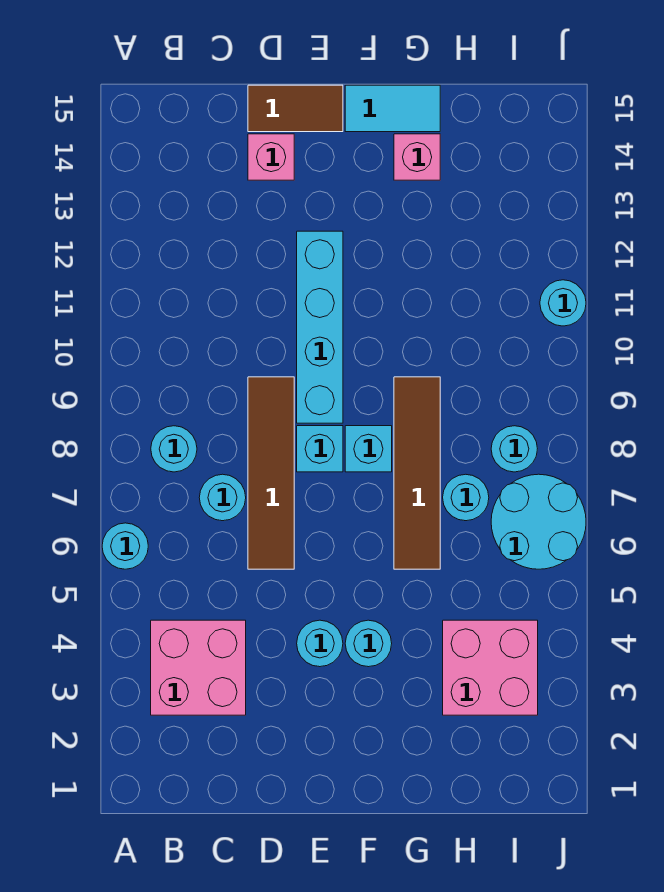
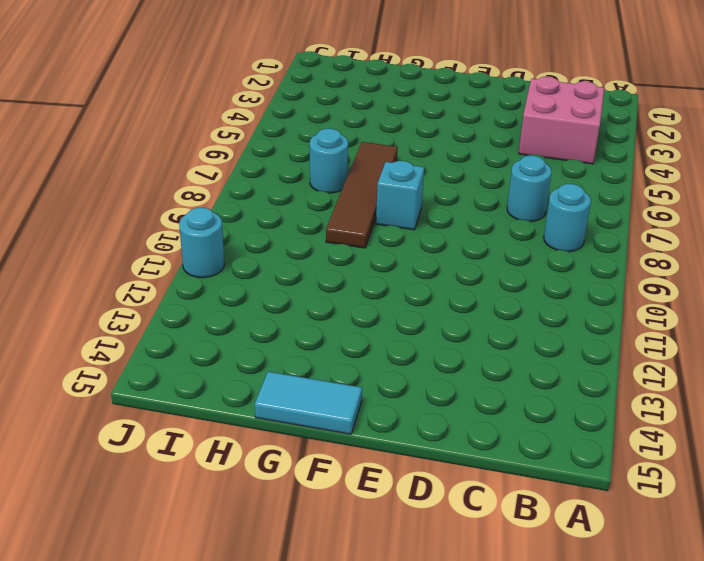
none -> cyan 1x1 round brick [102,523,148,569]
none -> brown 1x4 tile [248,377,294,569]
none -> pink 1x1 brick [248,134,294,180]

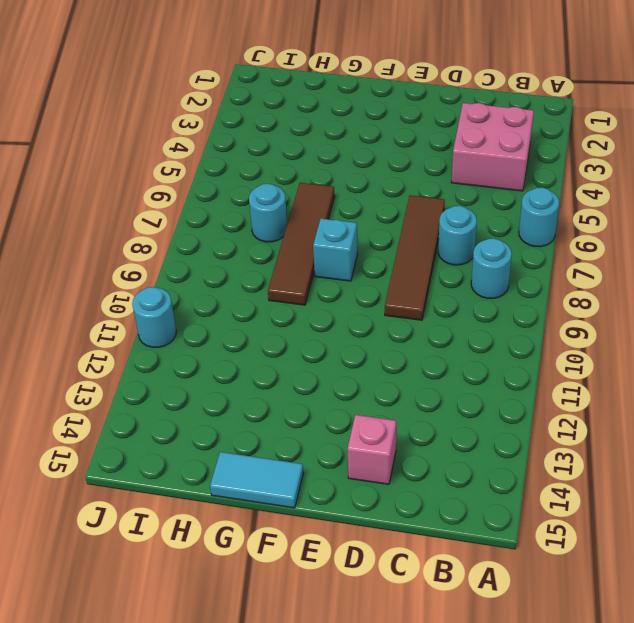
none -> brown 1x2 tile [248,85,343,132]
none -> cyan 1x1 round brick [297,620,343,667]
none -> cyan 1x1 brick [297,426,343,472]

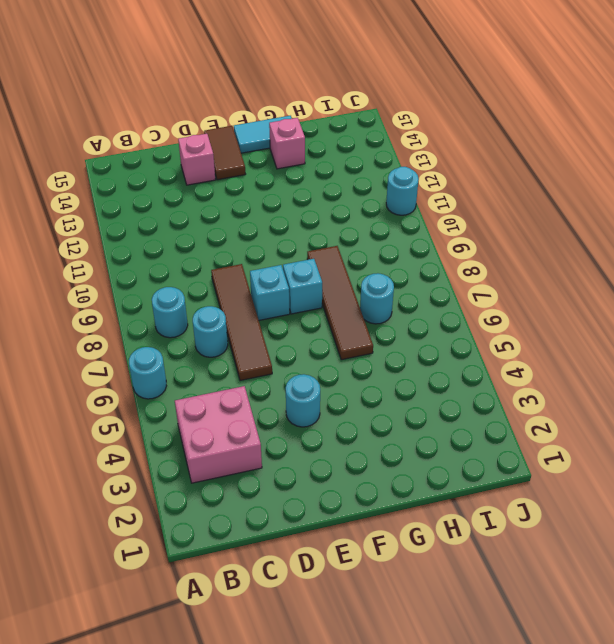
brown 1x2 tile [204,126,245,180] -> brown 1x2 tile turned to [248,85,343,132]
none -> cyan 1x4 brick [297,231,343,423]
none -> cyan 1x1 round brick [345,620,392,667]
none -> pink 2x2 brick [443,620,538,715]

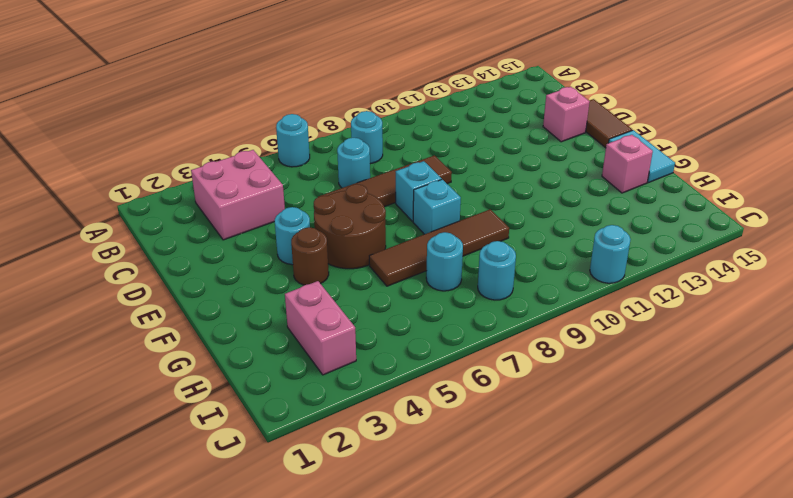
brown 2x2 round brick [314,184,386,269] -> none
brown 1x1 round brick [291,227,329,285] -> cyan 1x1 round brick [345,620,392,667]
pink 1x2 brick [285,281,356,375] -> pink 2x2 brick [443,620,538,715]
none -> cyan 1x4 brick [297,231,343,423]
none -> cyan 2x2 round brick [491,474,586,569]

